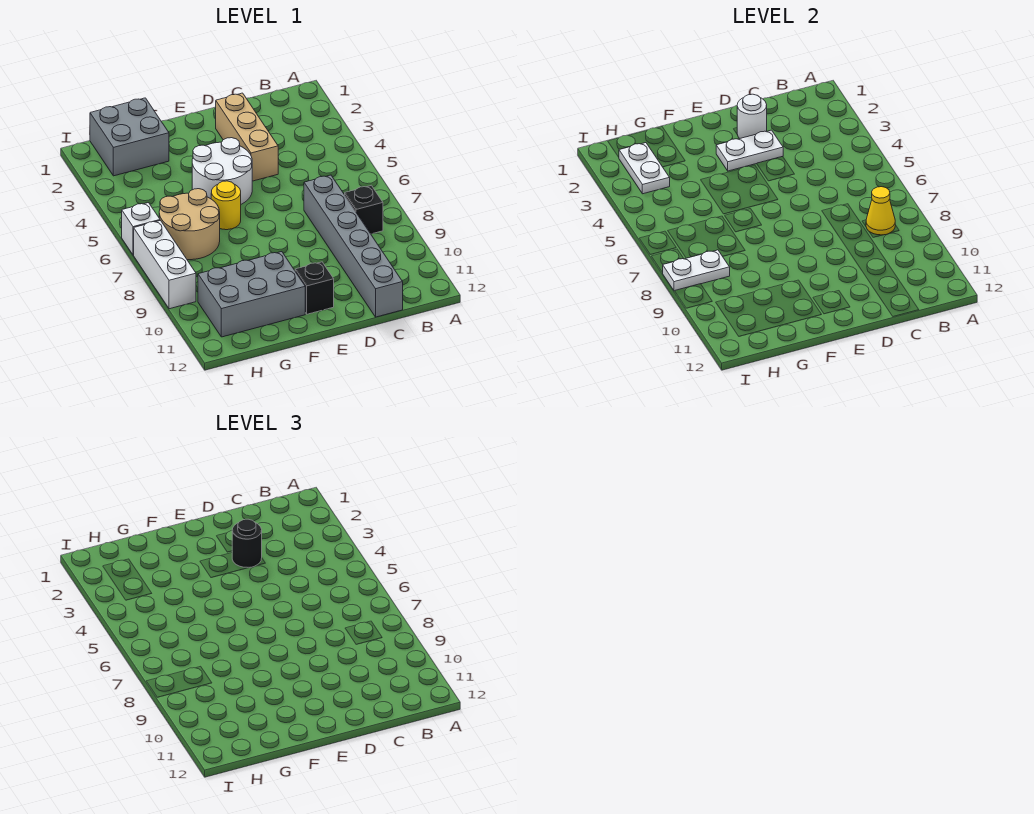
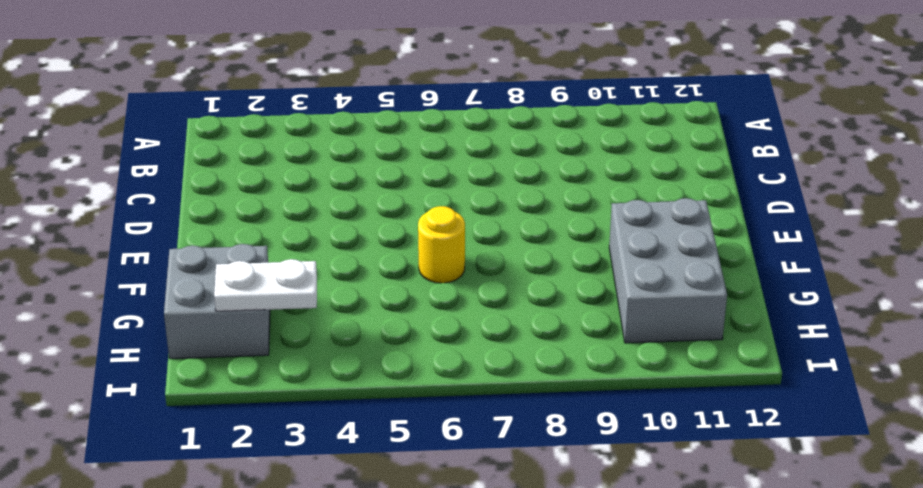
none -> black 1x1 brick [345,185,383,234]
none -> grey 1x6 brick [304,175,403,317]
none -> tan 1x3 brick [216,93,278,181]

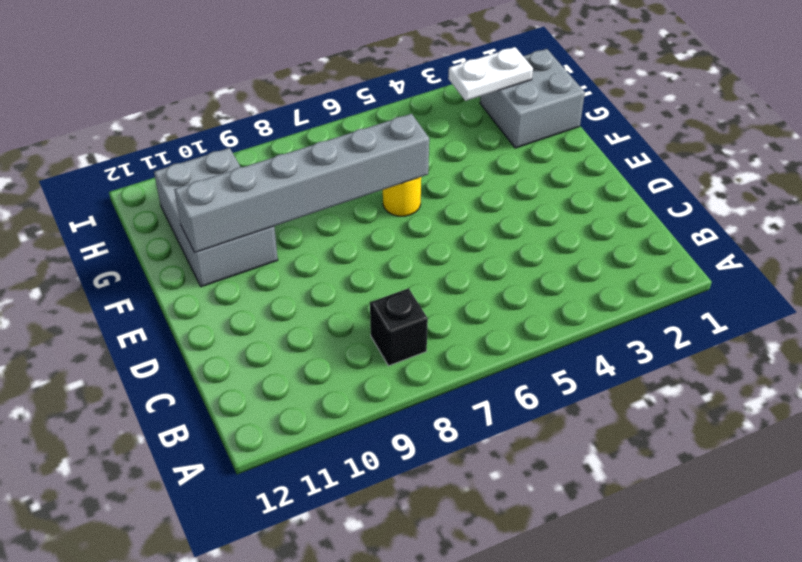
grey 1x6 brick [174,114,429,253] -> grey 1x6 brick moved to [304,175,403,317]
none -> tan 1x3 brick [216,93,278,181]
none -> white 2x2 round brick [192,138,252,204]
none -> black 1x1 brick [295,262,334,314]

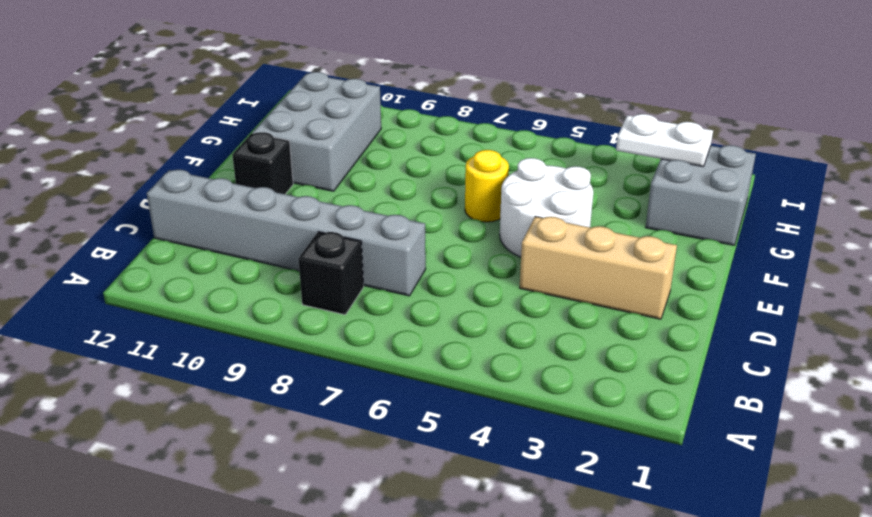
none -> tan 2x2 round brick [159,189,220,260]
none -> white 1x1 brick [122,203,160,255]
none -> white 1x3 brick [134,221,196,309]

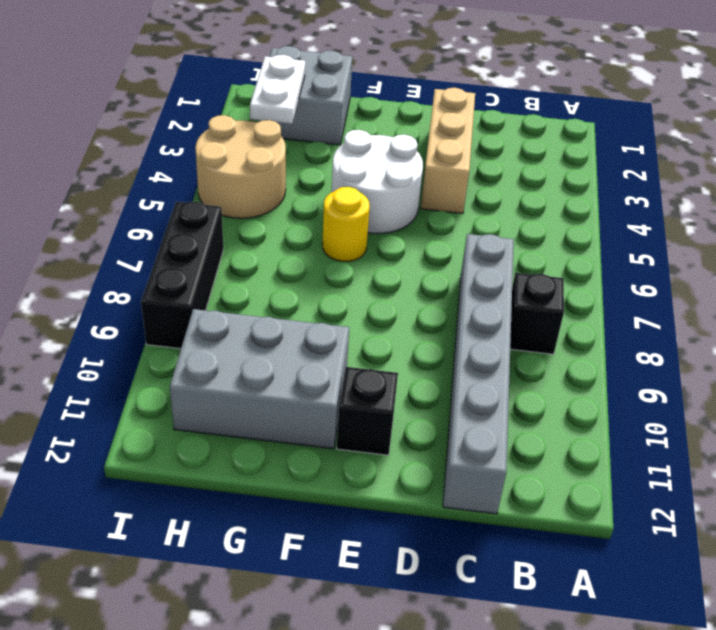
tan 2x2 round brick [195,115,286,218] -> tan 2x2 round brick moved to [159,189,220,260]
black 1x3 brick [141,202,223,349] -> white 1x3 brick [134,221,196,309]
none -> white 1x1 brick [122,203,160,255]
none -> yellow 1x1 cone [866,187,895,235]
none -> white 1x1 round brick [737,94,767,138]

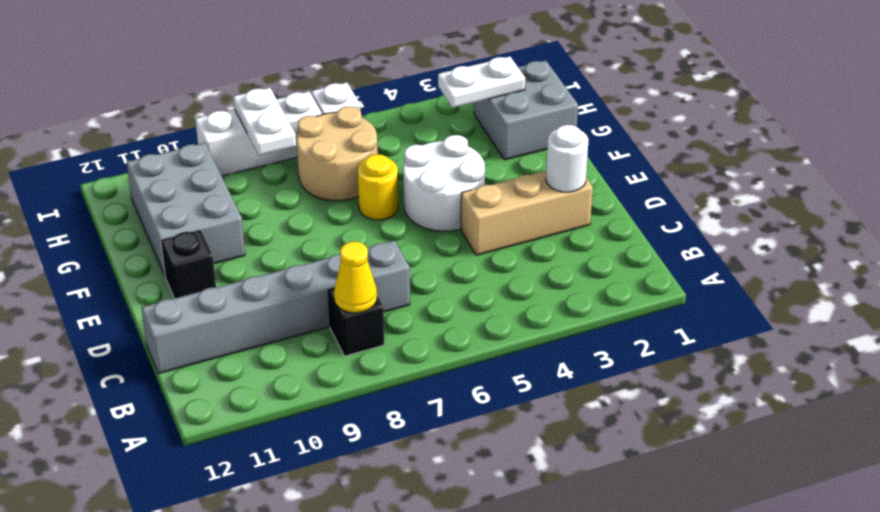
none -> white 1x2 plate [716,130,783,171]
none -> black 1x1 round brick [232,519,262,568]

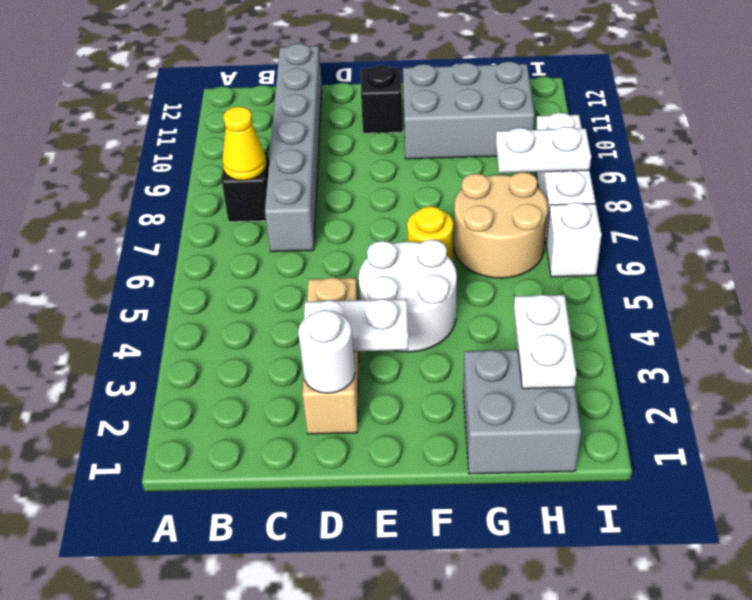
none -> black 1x1 round brick [232,519,262,568]

